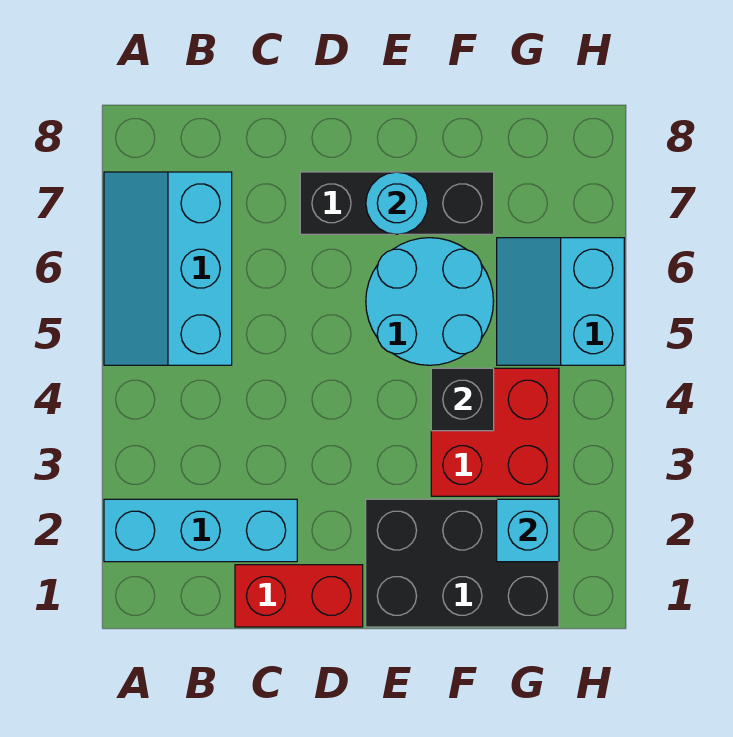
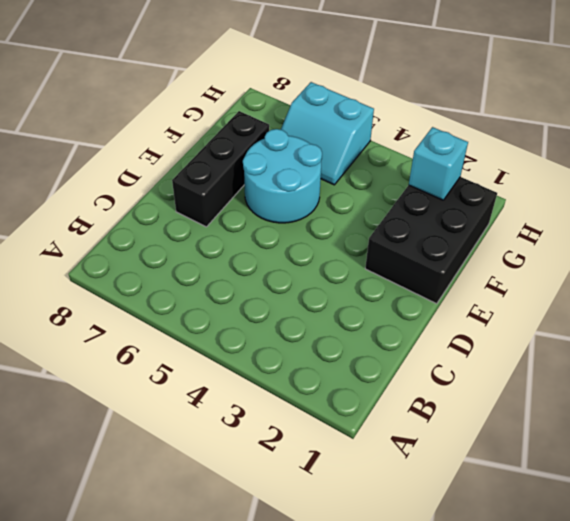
none -> cyan 1x3 brick [104,499,297,562]
none -> cyan 2x3 slope [104,172,232,365]

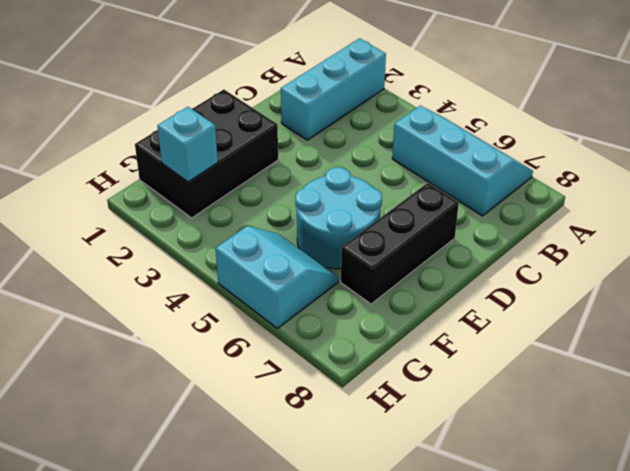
none -> red 1x2 brick [235,565,363,627]
none -> red 2x2 brick [431,368,559,496]

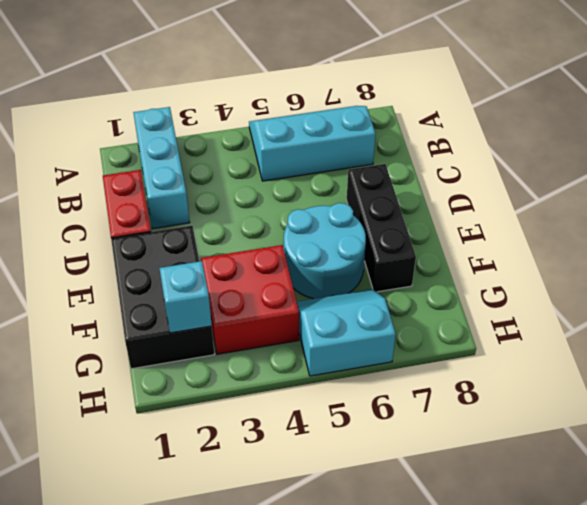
none -> cyan 1x1 round brick [366,172,428,234]
none -> black 1x1 brick [431,368,494,431]

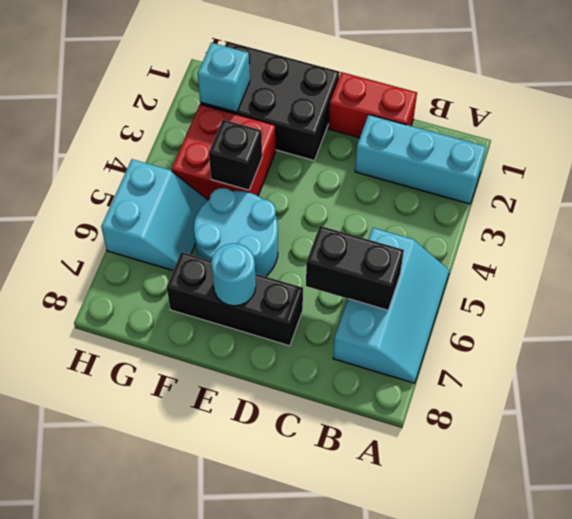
black 1x2 brick [306,226,404,310] -> none

